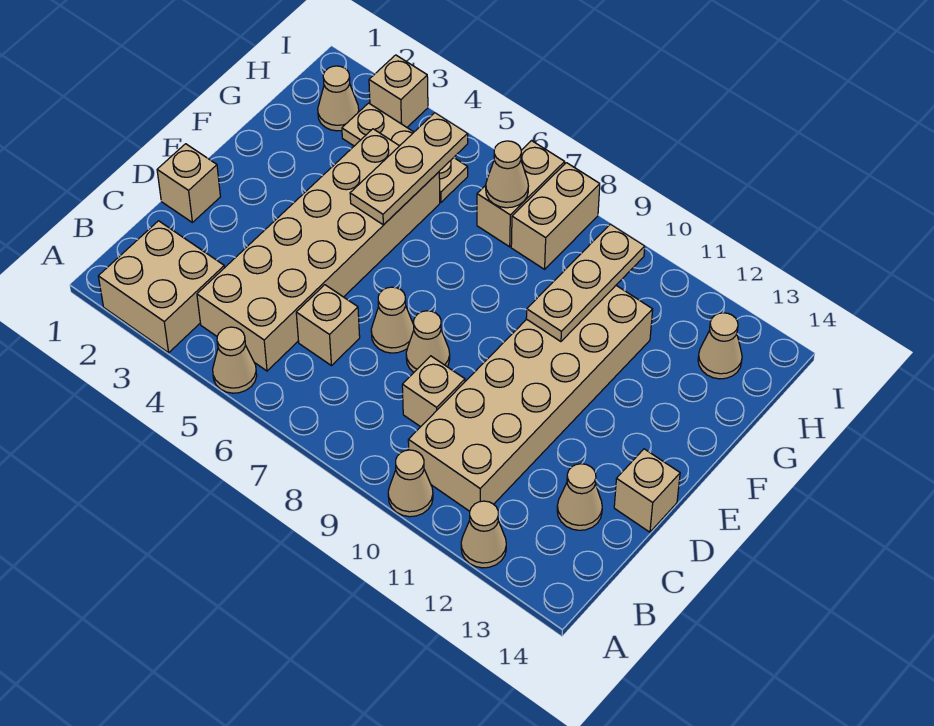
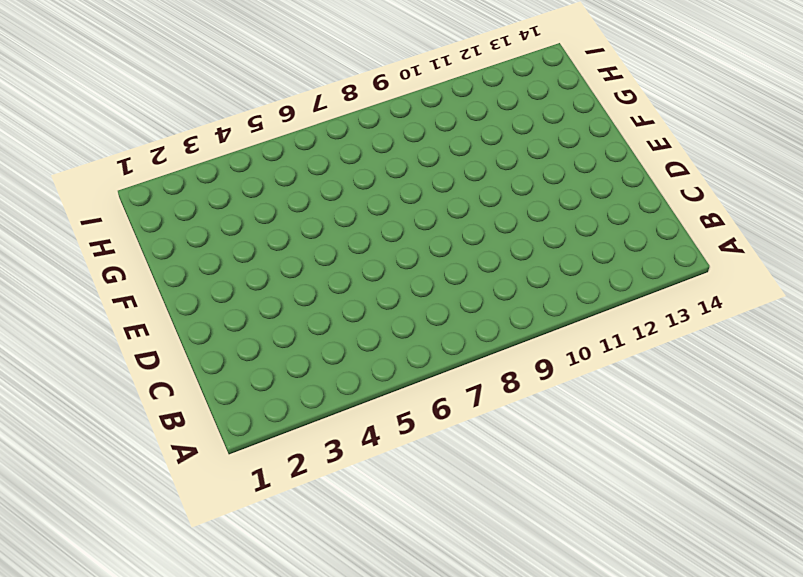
none -> tan 2x2 brick [98,221,225,353]
none -> tan 1x1 cone [213,327,257,393]
none -> tan 1x1 cone [388,450,433,517]

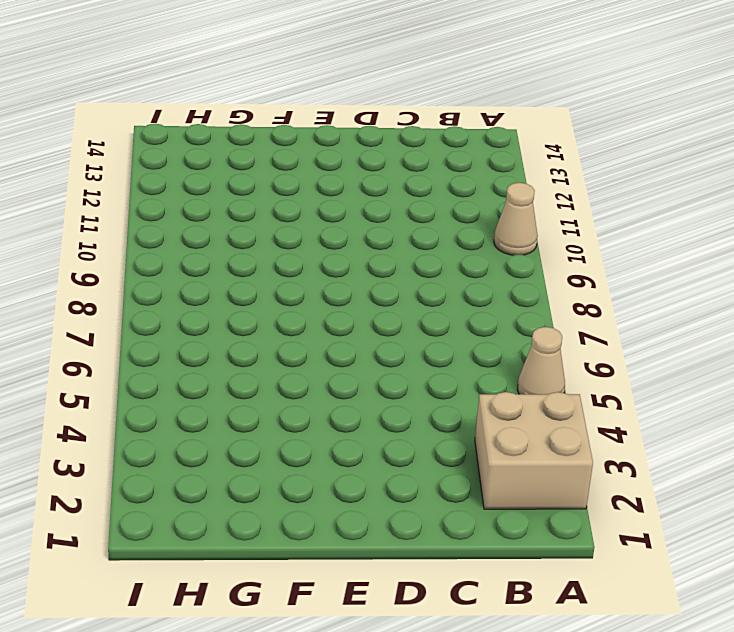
none -> tan 1x1 cone [461,501,506,568]
none -> tan 2x6 brick [197,129,440,371]
none -> tan 2x6 brick [408,286,653,511]

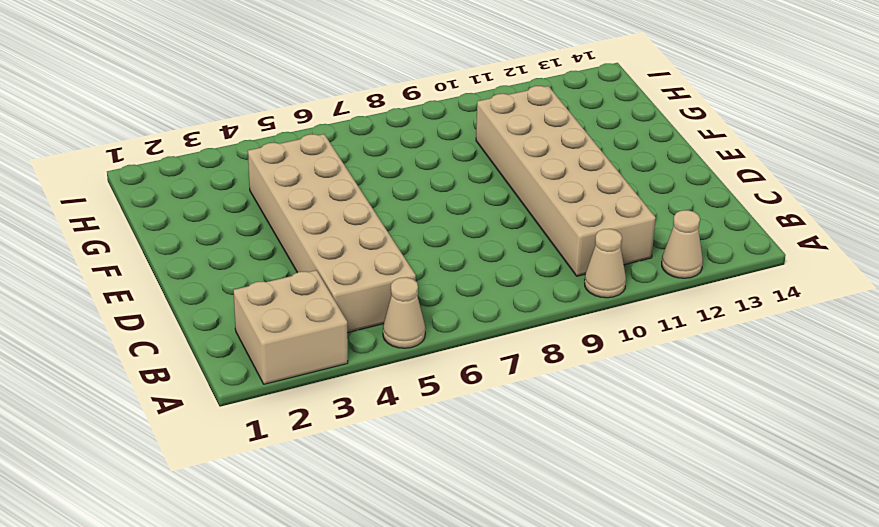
none -> tan 1x1 brick [296,285,360,366]
none -> tan 1x1 brick [402,356,465,427]
none -> tan 1x1 cone [557,464,602,530]

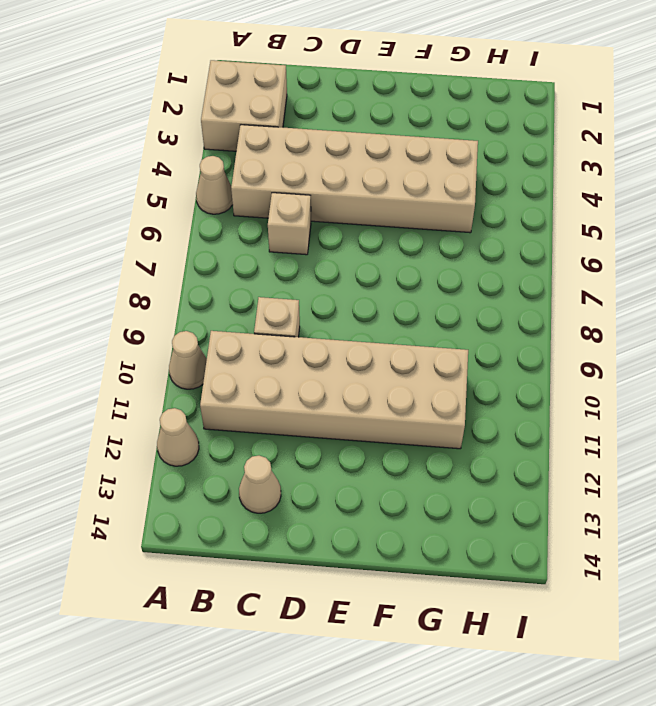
none -> tan 1x1 brick [157,144,220,222]
none -> tan 1x1 cone [371,287,414,353]
none -> tan 1x1 cone [406,311,450,372]

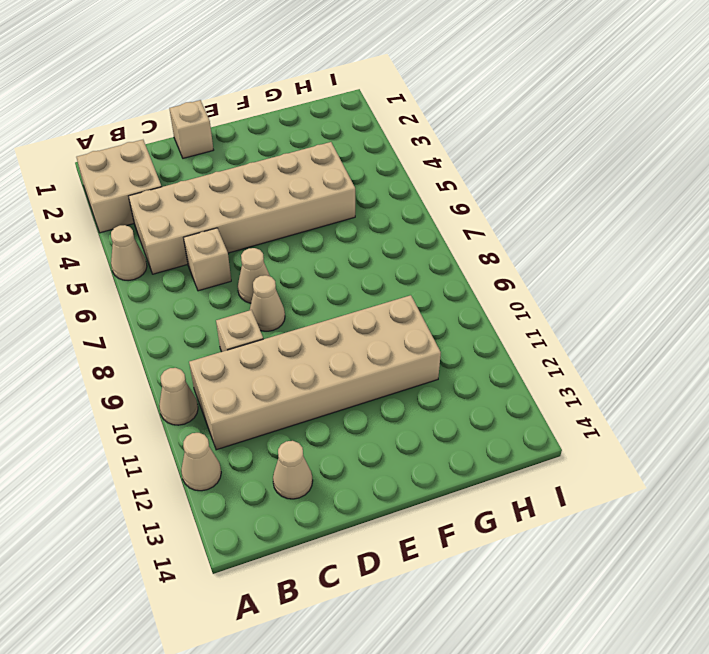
none -> tan 1x1 brick [614,449,680,532]
none -> tan 1x1 cone [318,66,359,131]
none -> tan 1x3 plate [342,103,468,202]

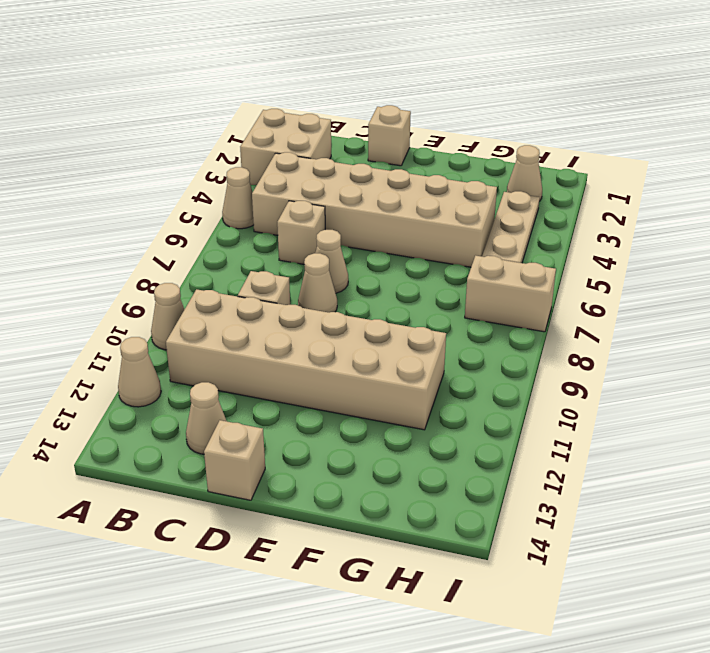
none -> tan 1x2 brick [511,163,600,269]
none -> tan 1x1 cone [698,313,742,379]
none -> tan 1x1 brick [369,55,428,127]

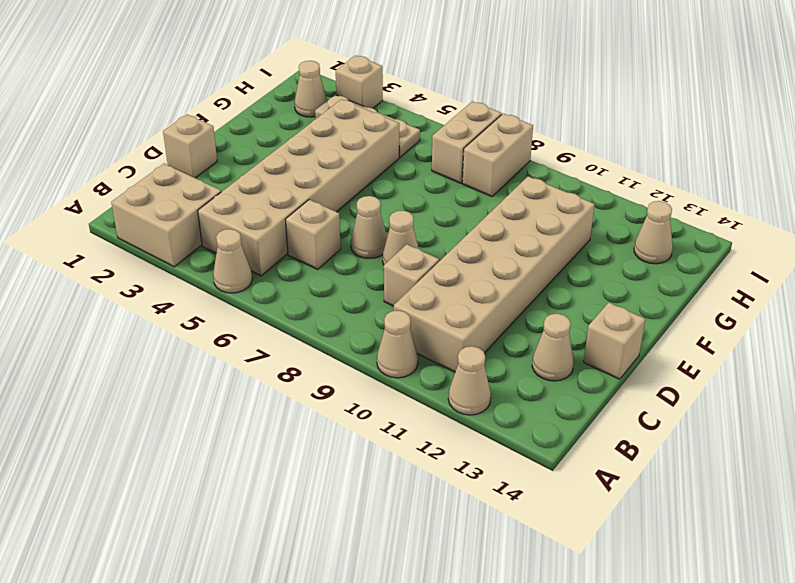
none -> tan 1x3 plate [350,113,468,225]
none -> tan 1x3 plate [526,224,645,342]
none -> tan 1x1 cone [486,141,528,208]

